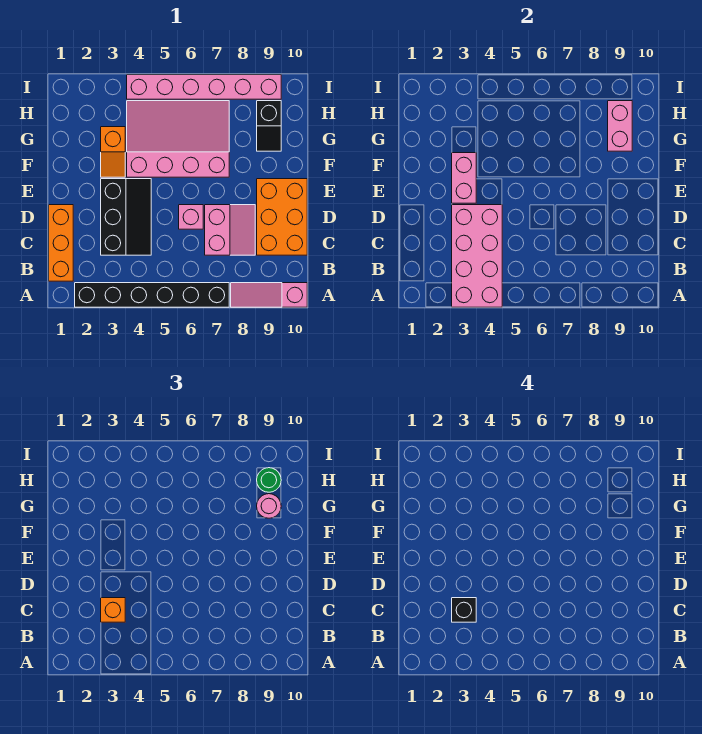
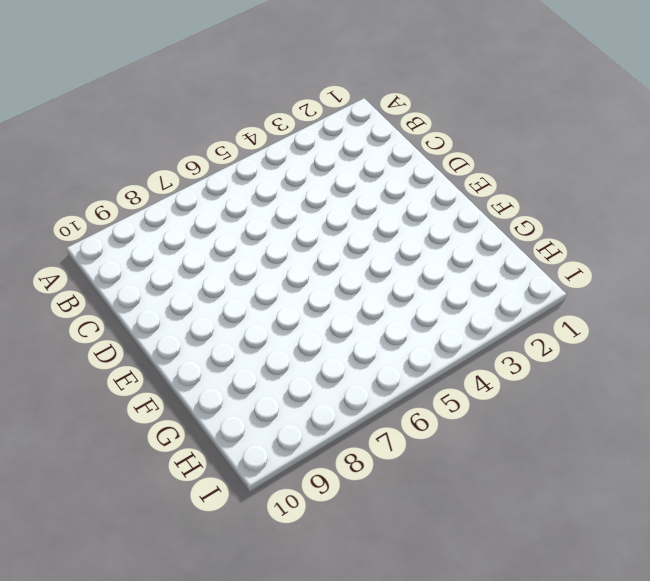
none -> black 1x6 brick [75,283,229,307]
none -> pink 1x3 slope [231,283,307,307]
none -> orange 1x3 brick [49,205,73,281]

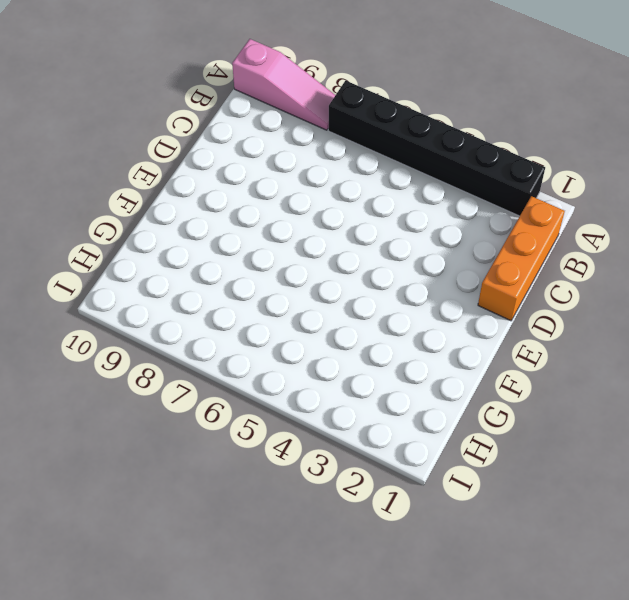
none -> black 2x3 slope [101,179,151,255]
none -> pink 2x2 slope [205,205,255,255]
none -> orange 2x3 brick [257,179,307,255]

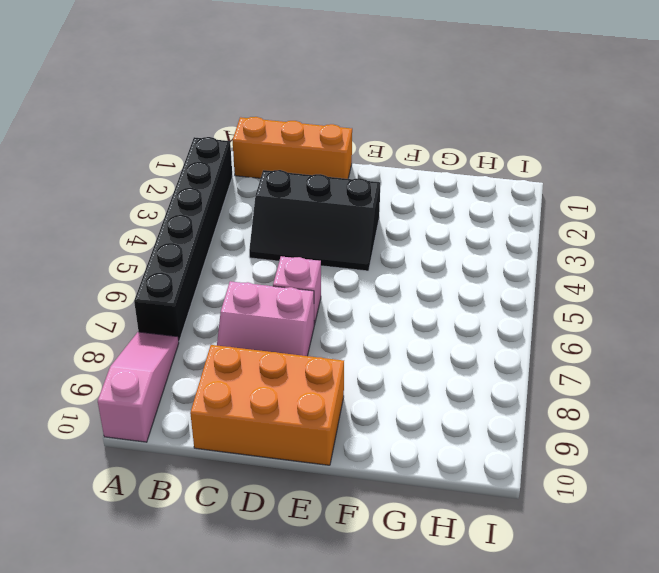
none -> orange 1x2 slope [101,127,125,177]
none -> pink 3x4 slope [127,101,229,177]
none -> black 1x2 slope [257,101,281,151]

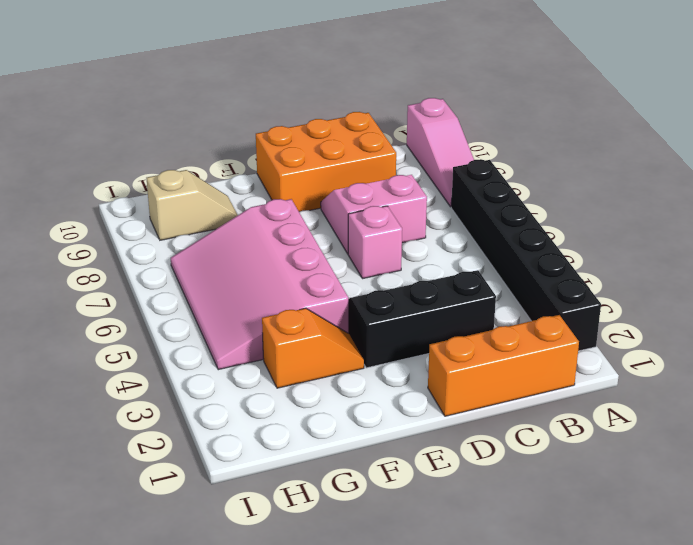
tan 1x2 slope [146,170,238,240] -> black 1x2 slope [257,101,281,151]
none -> pink 1x6 brick [127,75,281,99]
none -> pink 2x4 brick [452,205,502,307]
none -> pink 1x2 brick [452,153,476,203]

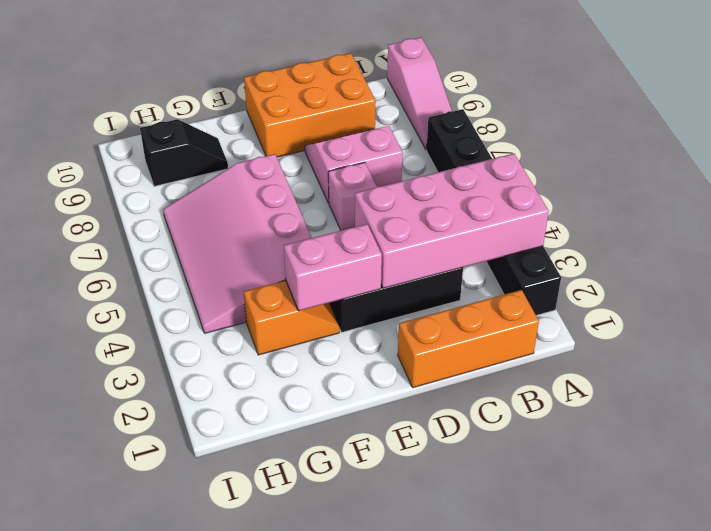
none -> pink 1x6 brick [127,75,281,99]
none -> pink 1x2 brick [608,101,632,151]
none -> orange 1x1 brick [101,598,125,622]

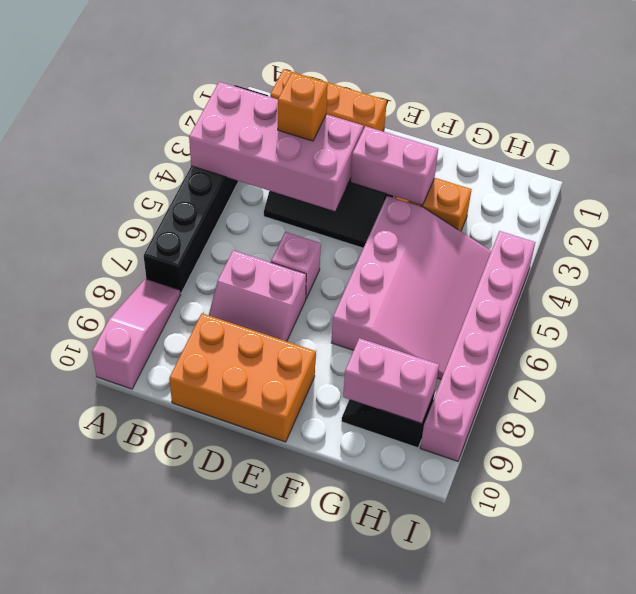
none -> pink 1x1 round brick [257,494,281,518]
none -> green 1x1 round brick [257,468,281,492]
none -> black 1x1 brick [452,598,476,622]

